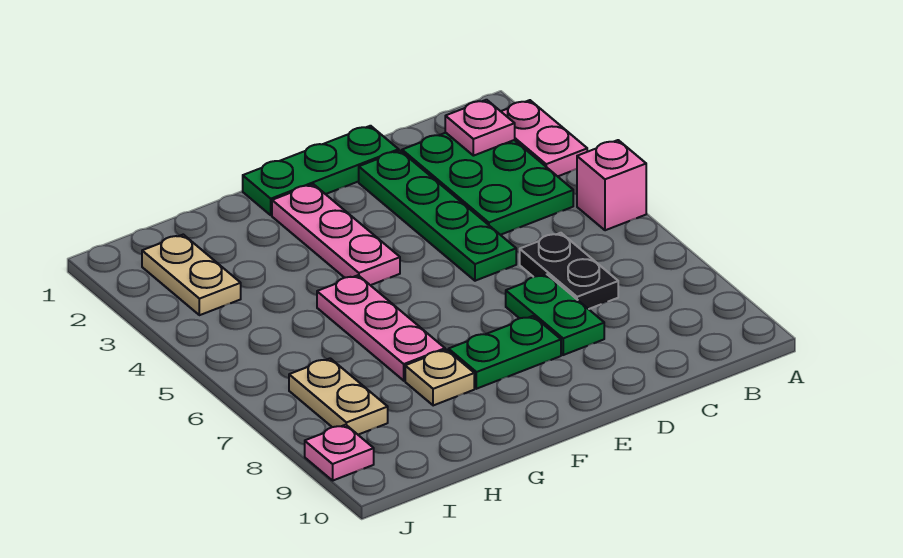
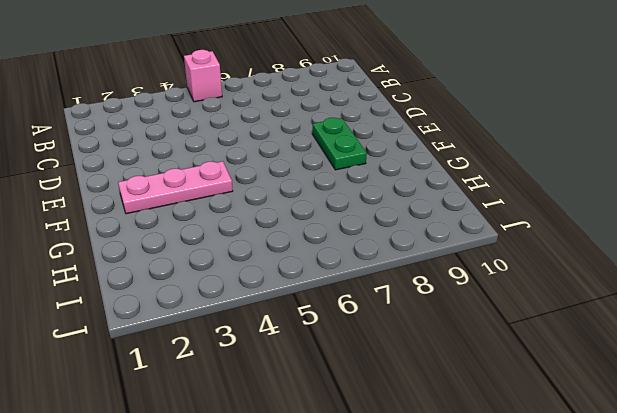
none -> pink 1x2 plate [501,100,587,176]
none -> green 2x3 plate [402,133,573,235]
none -> black 1x2 plate [520,233,618,309]

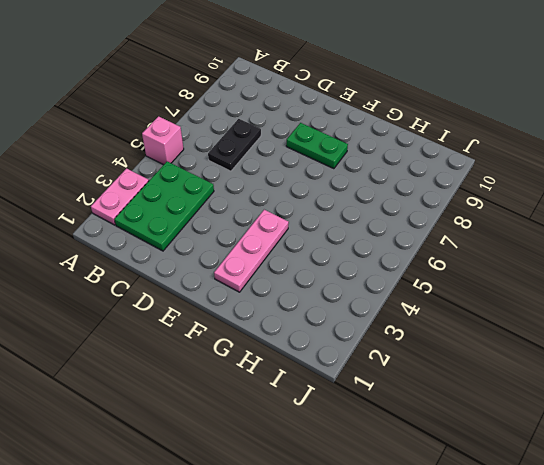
none -> green 1x3 plate [243,126,399,215]
none -> green 1x4 plate [359,151,516,281]
none -> green 1x2 plate [506,274,604,355]

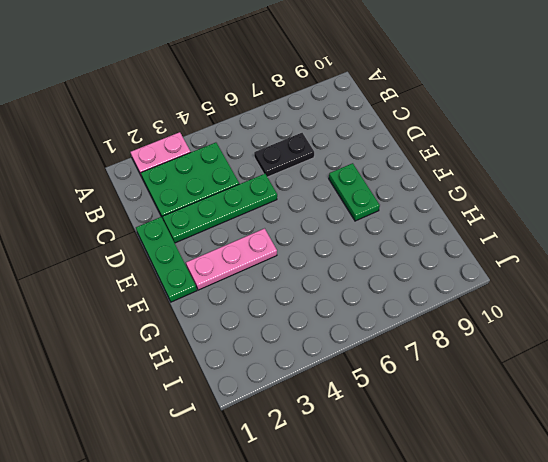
none -> pink 1x1 brick [577,140,646,230]
none -> green 1x2 plate [506,274,604,355]
none -> pink 1x3 plate [317,275,445,381]

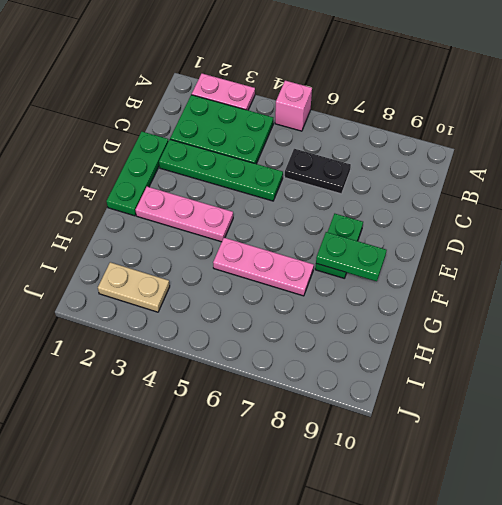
green 1x2 plate [316,232,387,281] -> green 1x2 plate moved to [506,274,604,355]
none -> tan 1x1 plate [405,349,474,406]
none -> tan 1x2 plate [289,358,388,435]
none -> pink 1x1 plate [305,425,374,480]

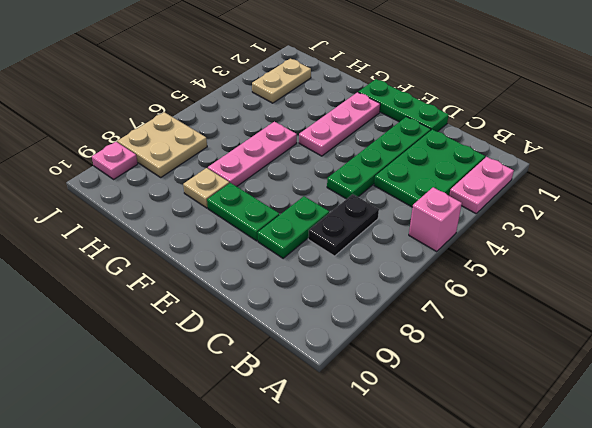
tan 2x2 plate [117,112,207,177] -> tan 1x2 plate [289,358,388,435]
none -> pink 1x1 plate [445,100,515,156]

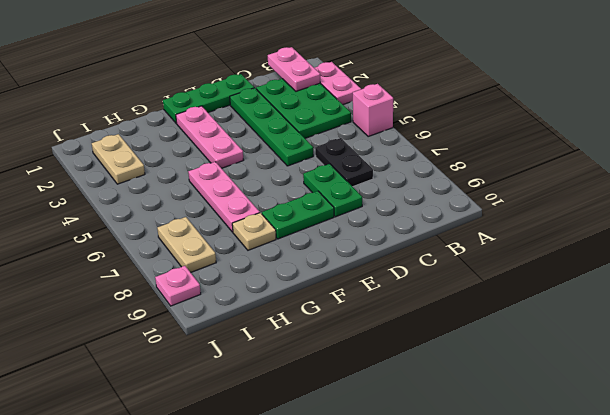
pink 1x2 plate [268,47,320,91] -> pink 1x1 plate [445,100,515,156]

